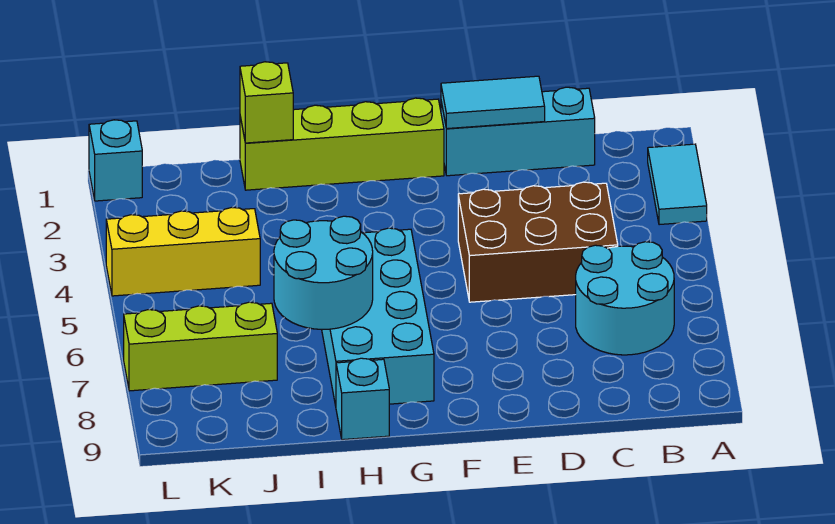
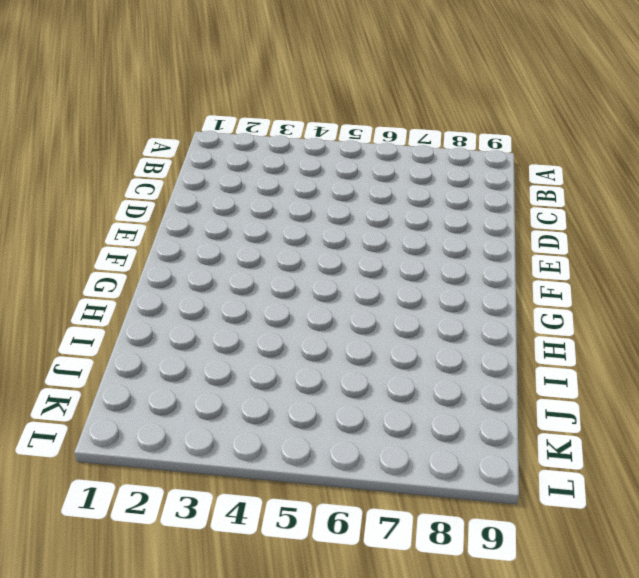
none -> cyan 1x2 tile [648,144,707,225]
none -> cyan 2x2 round brick [576,242,674,355]
none -> cyan 1x3 brick [441,87,595,176]

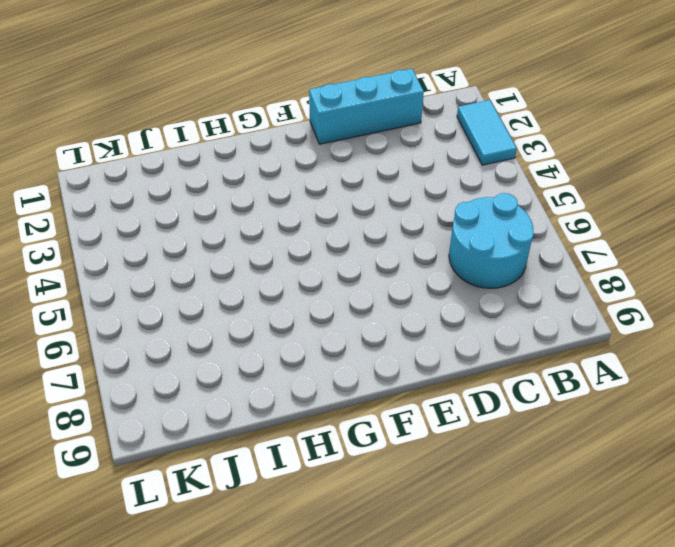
none -> brown 2x3 brick [458,182,618,302]
none -> lime 1x4 brick [240,98,444,190]
none -> cyan 2x4 brick [322,228,434,406]

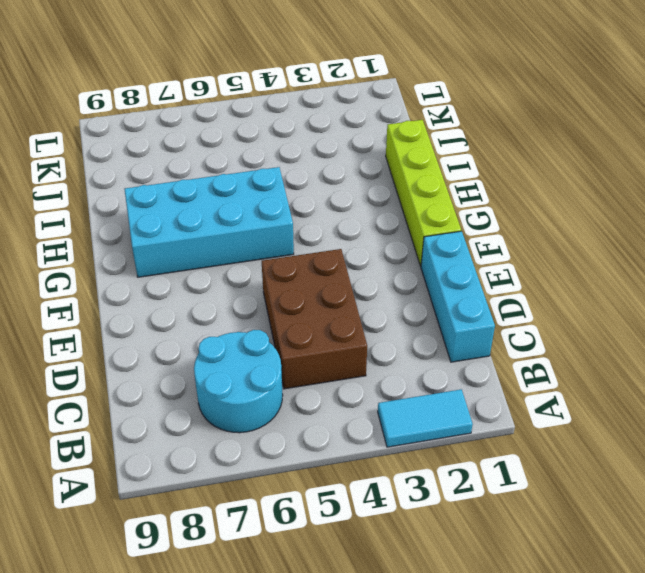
none -> cyan 1x1 brick [336,358,389,440]
none -> yellow 1x3 brick [106,207,260,296]
none -> lime 1x3 brick [124,302,277,391]

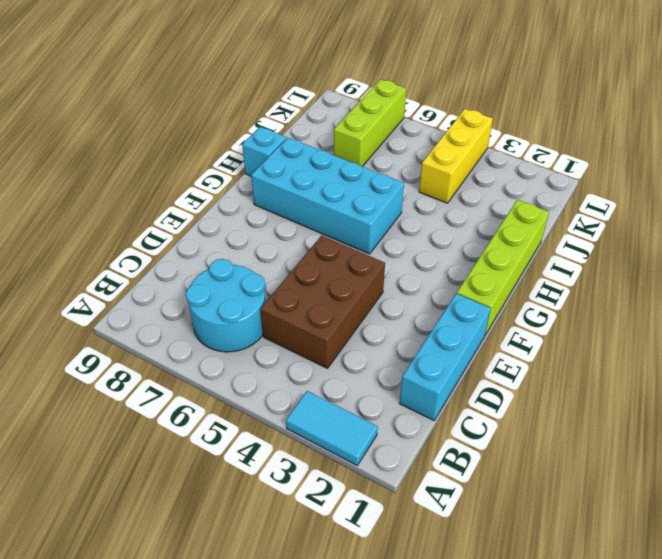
none -> cyan 1x1 brick [89,120,142,201]
none -> cyan 1x2 tile [441,76,545,129]
none -> cyan 2x2 round brick [274,216,373,329]

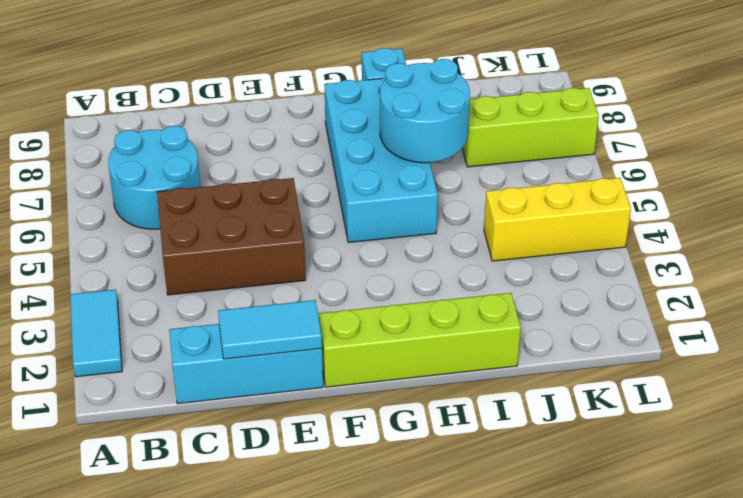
none -> cyan 1x1 brick [89,120,142,201]
none -> lime 1x1 brick [240,62,293,143]

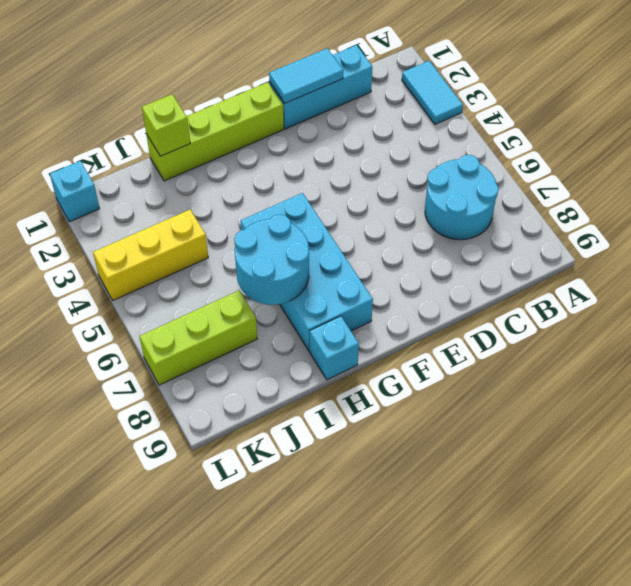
none -> brown 2x3 brick [458,182,618,302]

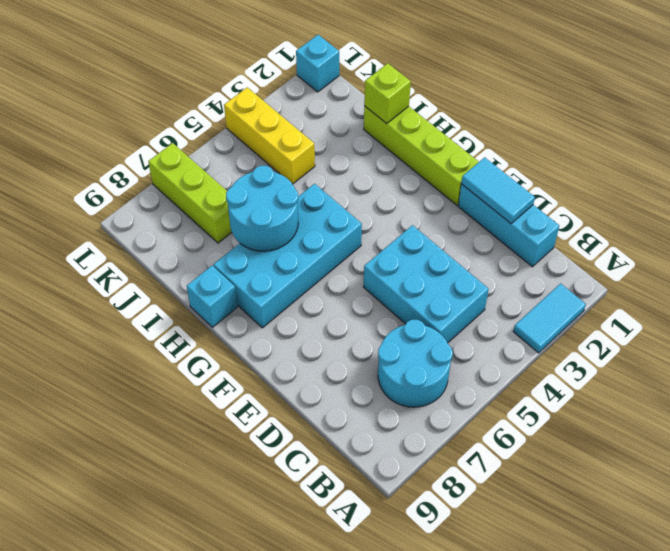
cyan 2x3 brick [363,225,489,343] -> brown 2x3 brick [458,182,618,302]

